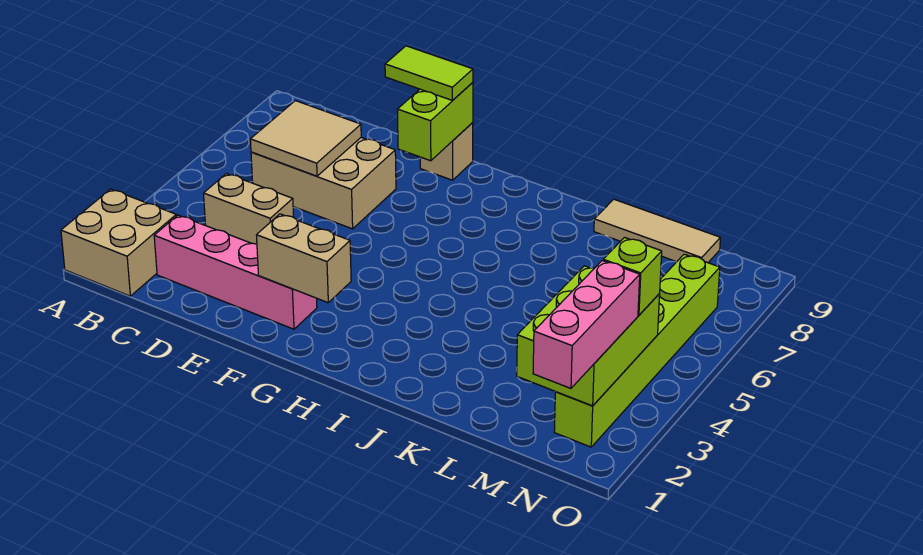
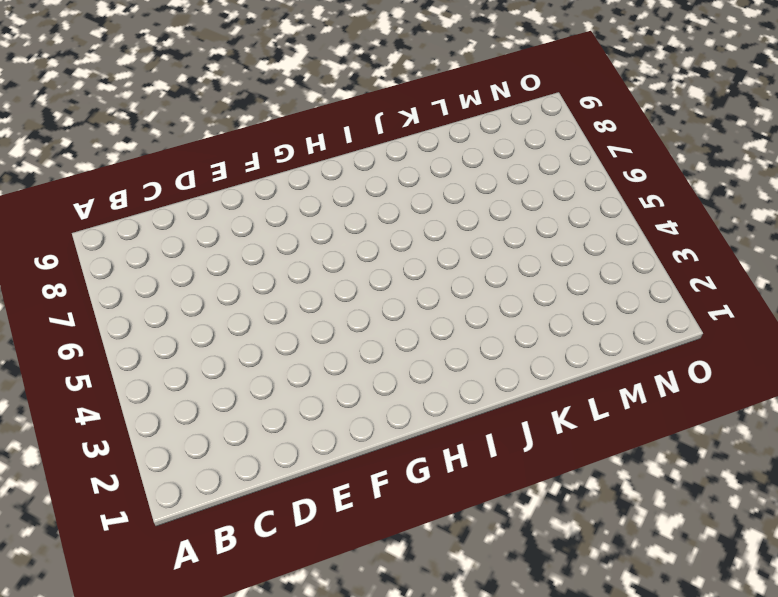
none -> tan 2x2 brick [61,189,176,296]
none -> pink 1x4 brick [154,215,317,329]
none -> tan 1x2 brick [204,174,294,244]

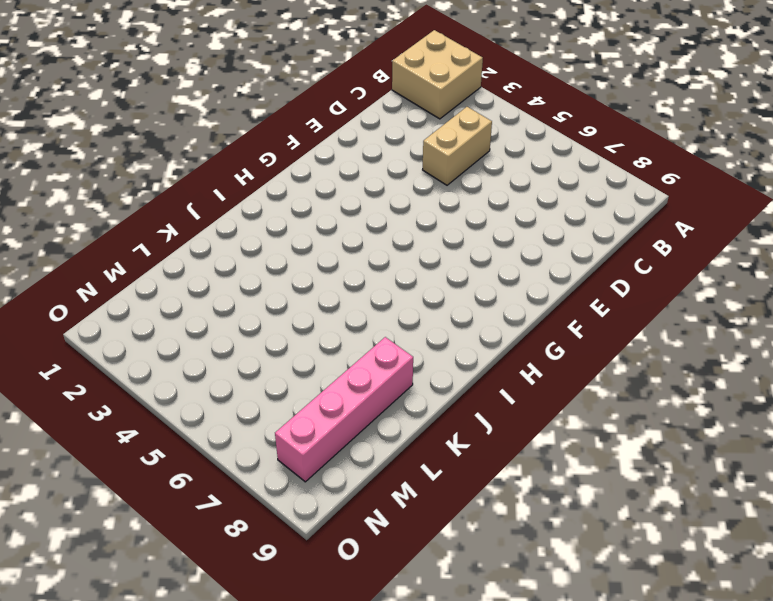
pink 1x4 brick [275,337,413,482] -> pink 1x4 brick moved to [154,215,317,329]
none -> tan 2x3 brick [251,138,396,229]
none -> tan 1x1 brick [420,123,473,180]
none -> tan 1x3 tile [594,199,720,263]

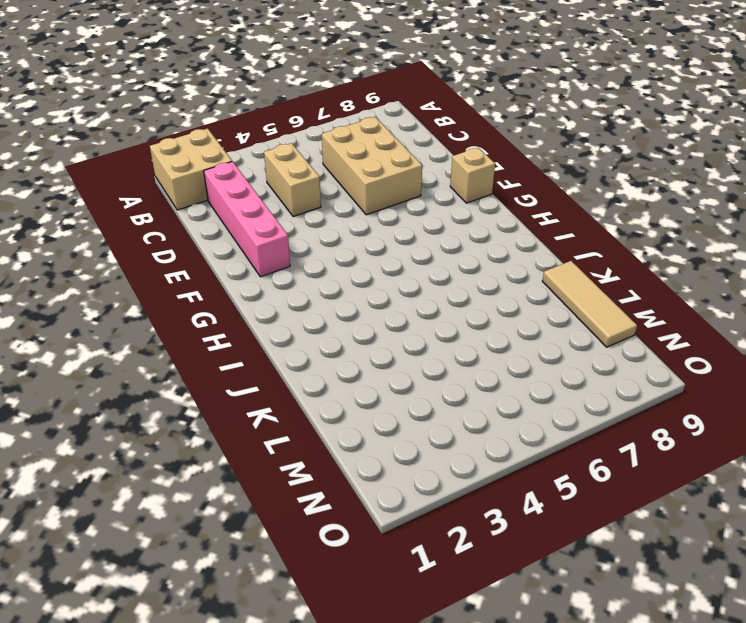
none -> lime 1x6 brick [554,254,720,447]
none -> tan 2x2 tile [250,101,361,176]
none -> tan 1x2 brick [257,214,351,303]

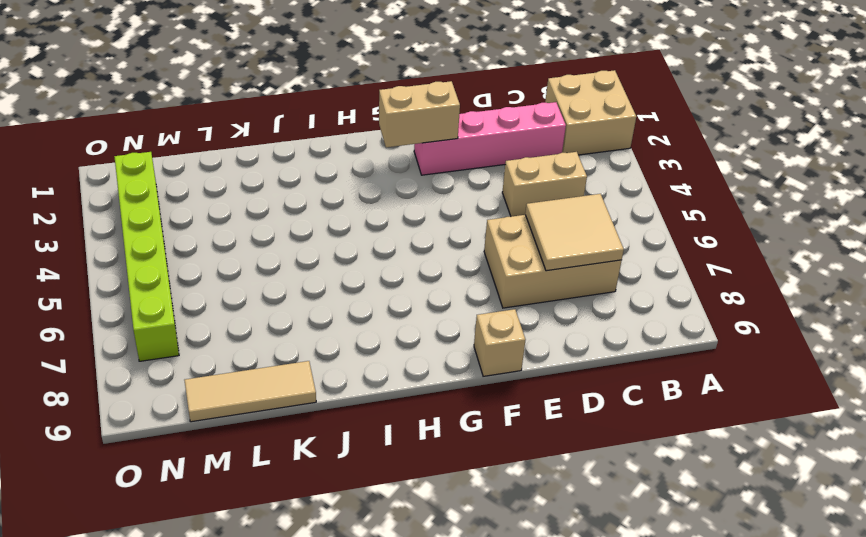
none -> lime 1x2 brick [398,82,473,161]
none -> lime 2x3 brick [517,266,660,406]
none -> lime 1x2 tile [385,46,473,100]

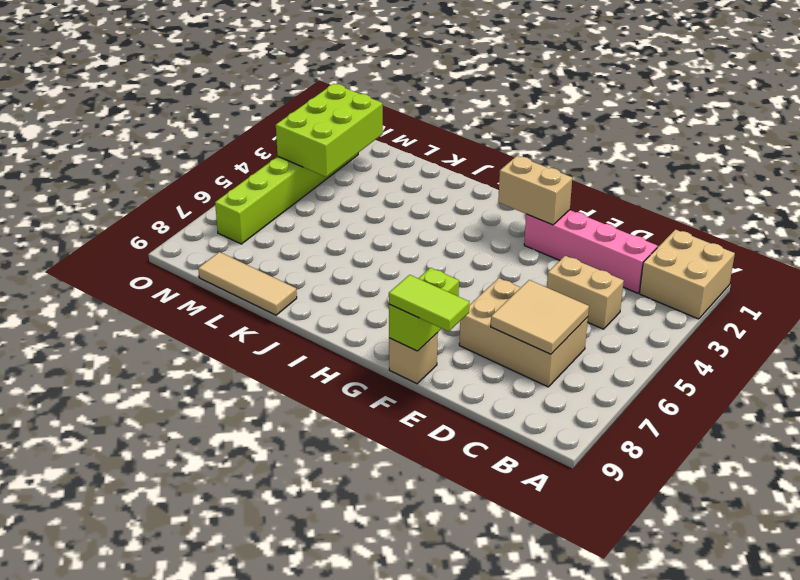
none -> pink 1x3 brick [533,261,640,388]
none -> lime 1x1 brick [603,238,662,315]

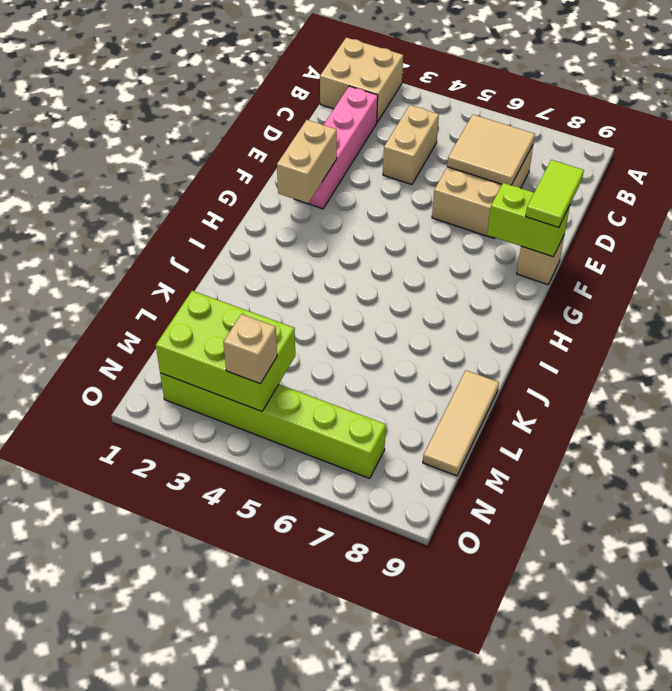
tan 1x1 brick [223,314,277,384] -> lime 1x1 brick [603,238,662,315]
none -> pink 1x3 brick [533,261,640,388]

